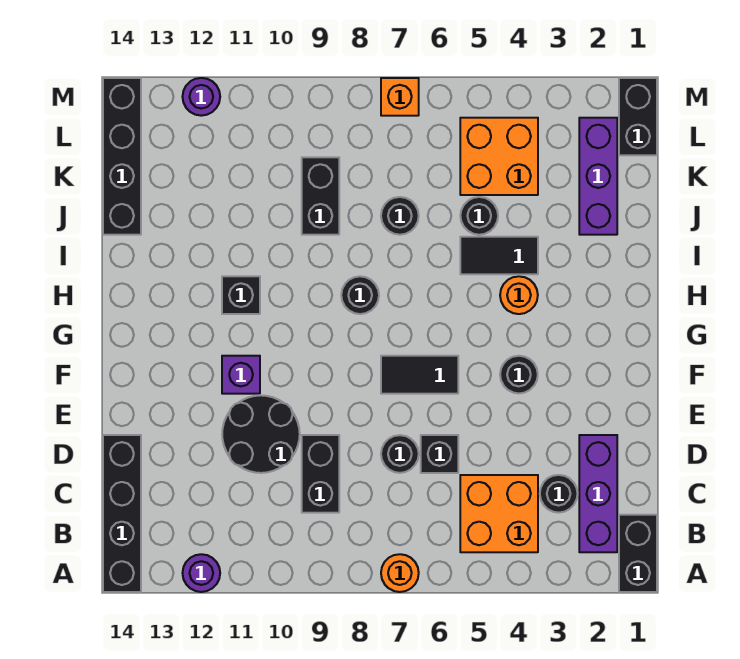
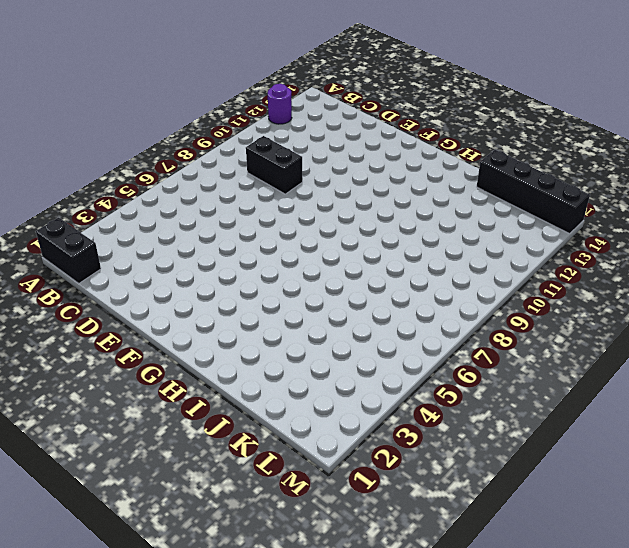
none -> orange 1x1 round brick [381,554,419,592]
none -> black 1x4 brick [103,435,141,592]
none -> purple 1x3 brick [579,435,617,552]

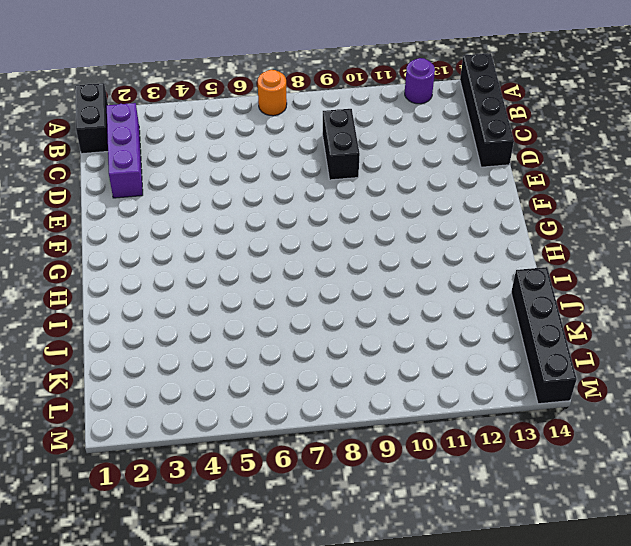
none -> orange 2x2 brick [460,475,538,552]
none -> black 1x1 round brick [540,475,578,513]
none -> black 1x1 brick [421,435,458,473]

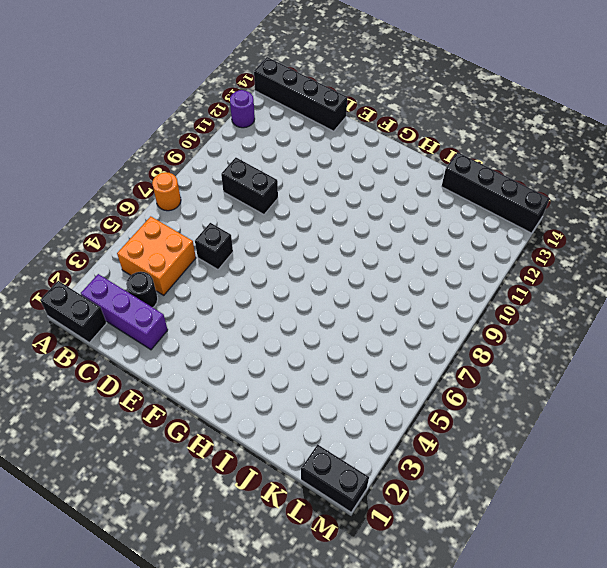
none -> black 1x1 round brick [381,435,419,473]
none -> black 2x2 round brick [222,395,300,473]
none -> black 1x1 round brick [500,356,538,393]

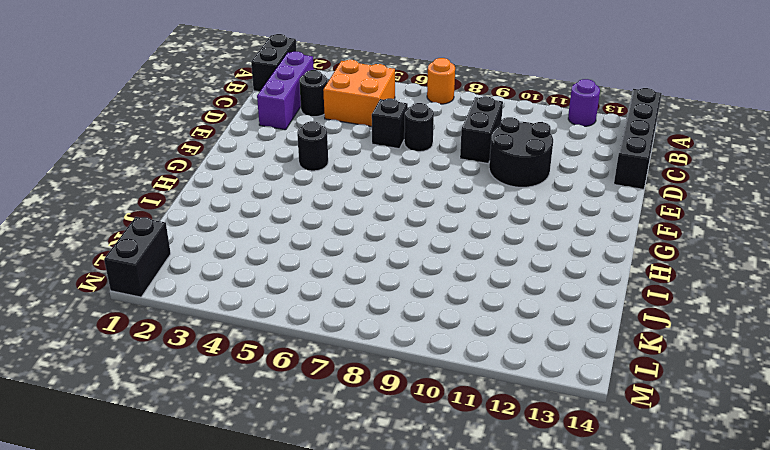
none -> black 1x2 tile [381,356,458,394]
none -> purple 1x1 brick [222,356,260,394]
none -> orange 1x1 round brick [500,276,538,314]

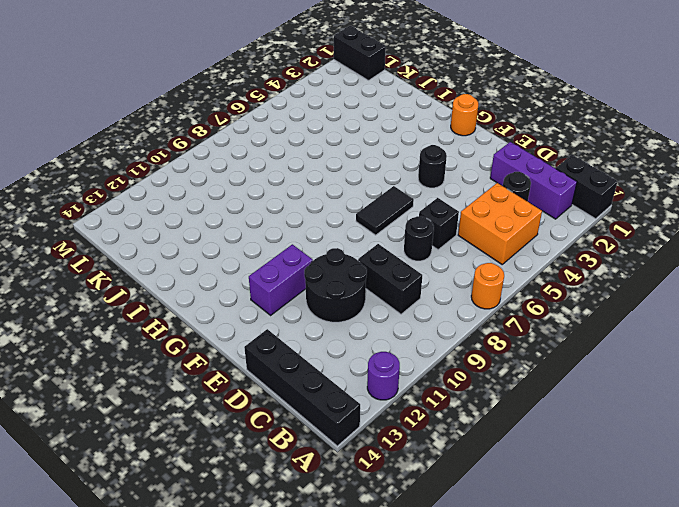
purple 1x2 brick [249,244,313,315] -> purple 1x1 brick [222,356,260,394]
orange 1x1 round brick [451,94,478,136] -> orange 1x1 round brick moved to [500,276,538,314]
none -> black 1x1 round brick [341,276,379,314]
none -> black 1x1 brick [222,276,260,314]
none -> black 1x2 tile [460,237,538,274]

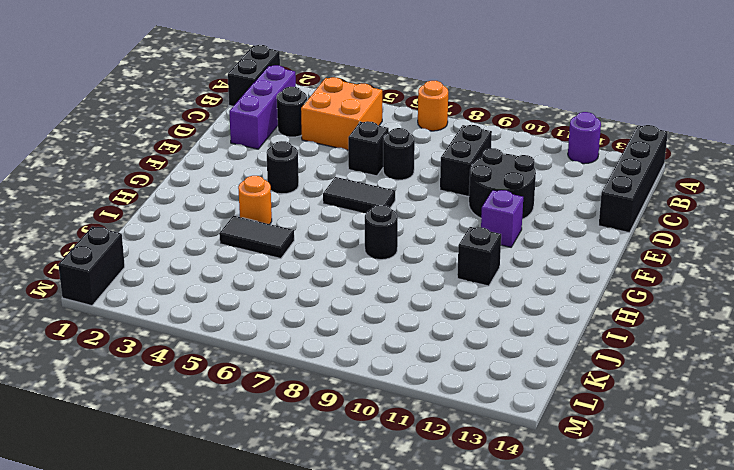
none -> purple 1x3 brick [579,118,617,235]
none -> black 1x1 round brick [460,197,498,235]
none -> black 1x1 round brick [381,197,419,235]

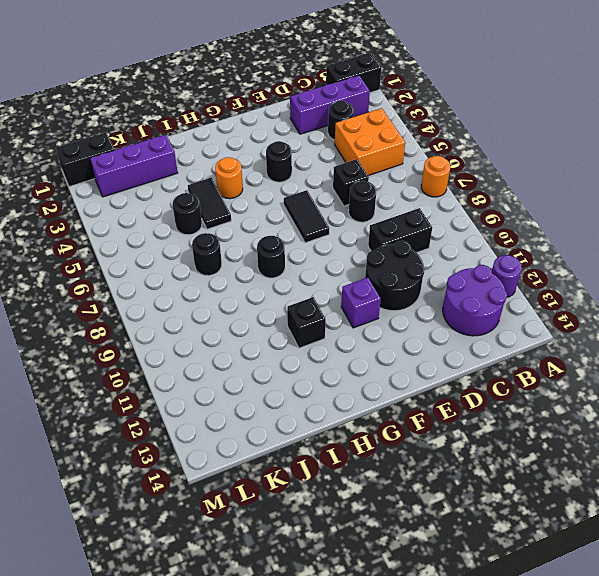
purple 2x2 round brick [443,265,507,336] -> none
none -> black 1x4 brick [103,435,141,592]
none -> black 1x2 brick [302,157,339,235]
none -> black 1x4 brick [103,78,141,235]

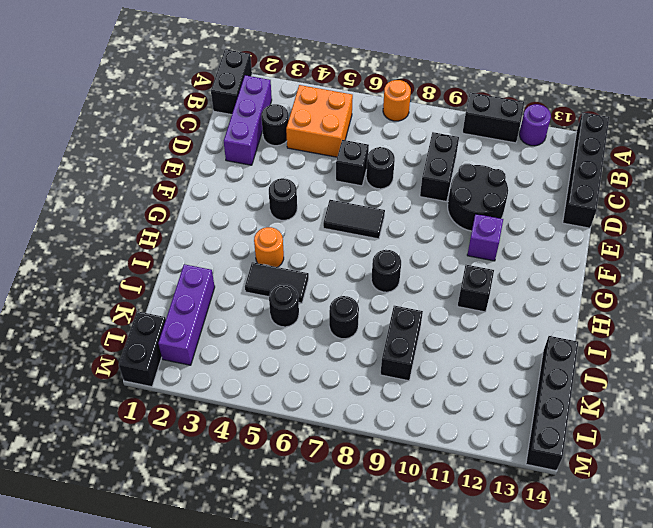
black 1x2 brick [463,92,524,143] -> none
none -> orange 2x2 brick [460,118,538,195]
none -> orange 1x1 brick [381,78,419,116]
none -> purple 1x1 round brick [182,78,220,116]

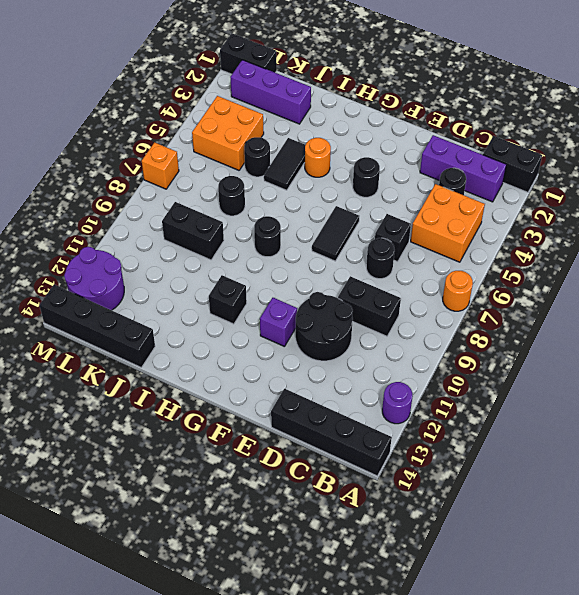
purple 2x2 round brick [64,247,124,310] -> purple 1x1 round brick [182,78,220,116]

